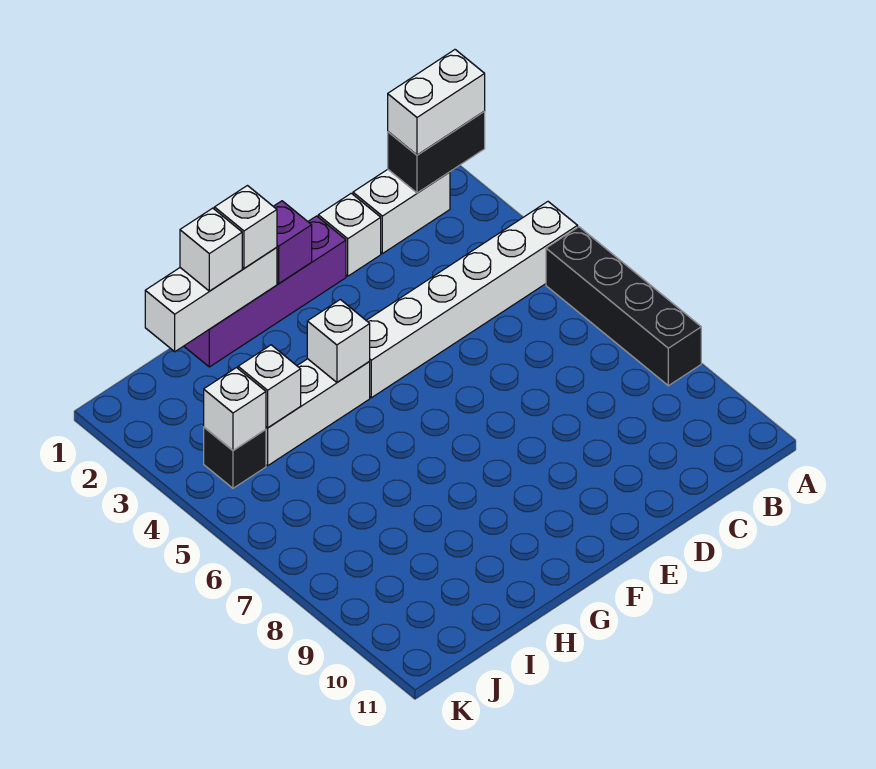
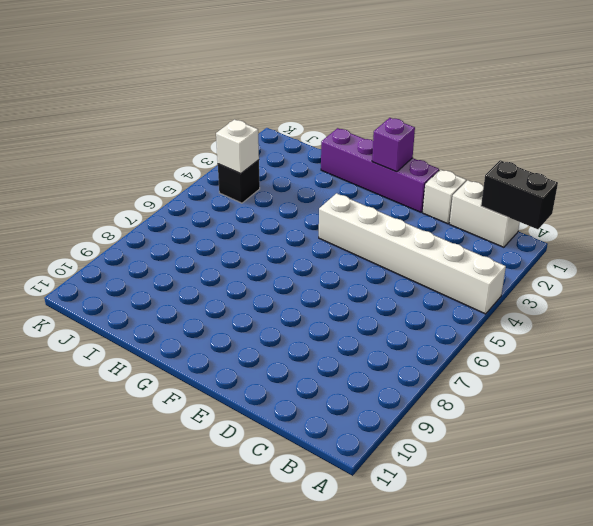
none -> black 1x4 brick [546,227,701,386]
none -> white 1x3 brick [266,359,370,466]
none -> white 1x3 brick [145,247,277,352]

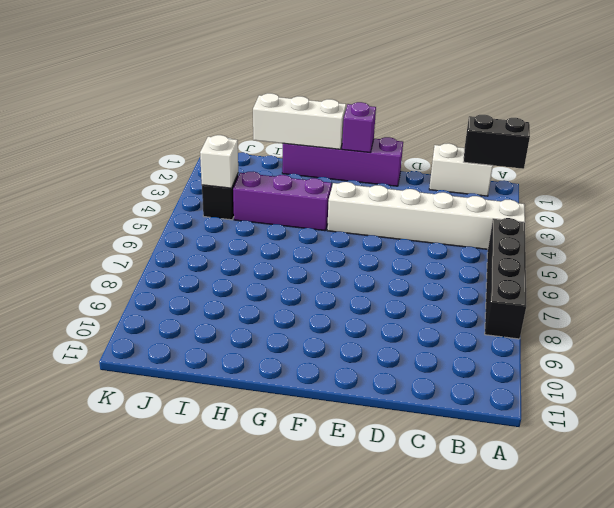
purple 1x3 brick [233,172,332,231] -> white 1x3 brick [266,359,370,466]
none -> white 1x1 brick [318,193,381,276]
none -> white 1x1 brick [307,299,370,382]
none -> white 1x1 brick [238,345,301,428]

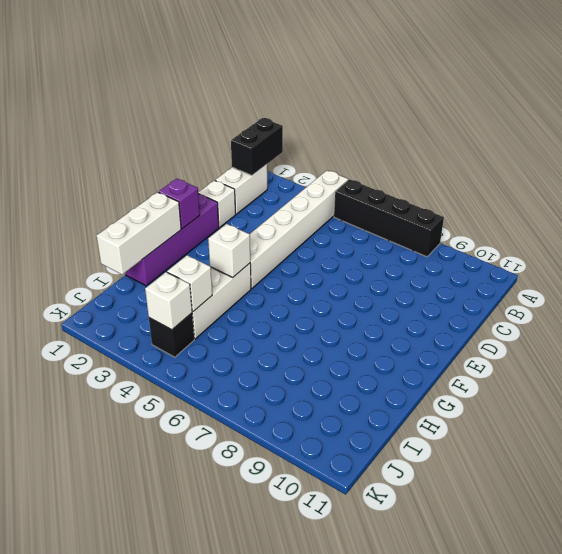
none -> white 1x2 brick [388,50,485,155]
none -> white 1x1 brick [214,186,277,268]
none -> white 1x1 brick [180,208,242,291]

